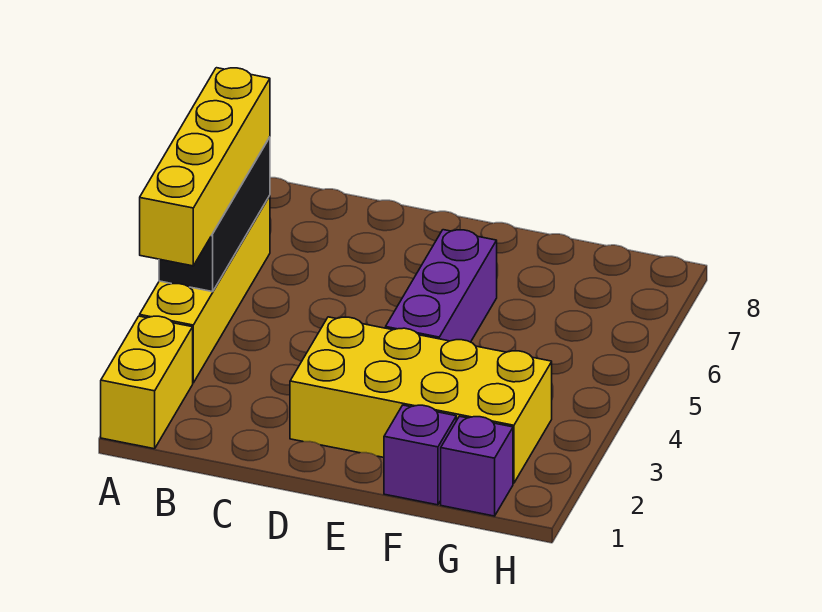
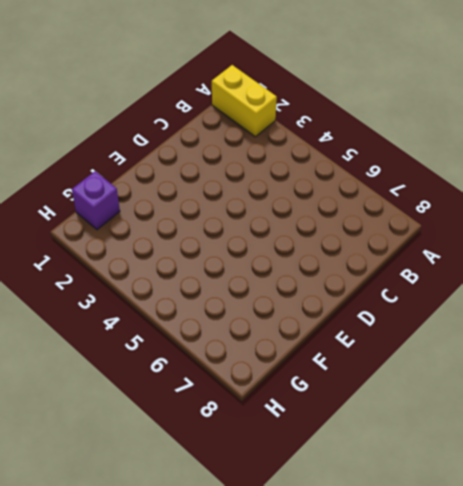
none -> yellow 1x4 brick [140,196,270,383]
none -> yellow 2x4 brick [290,317,552,483]

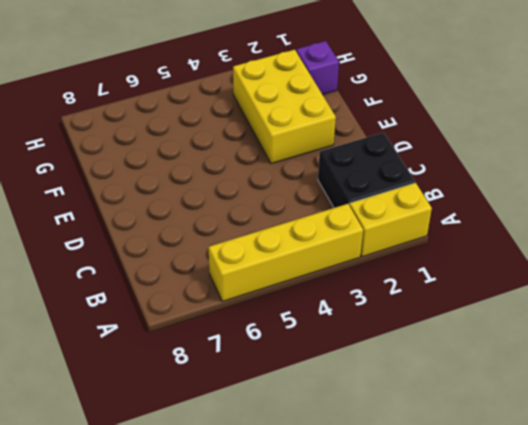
black 2x2 brick [318,132,415,208] -> none
yellow 2x3 brick [233,50,336,164] -> yellow 2x4 brick [290,317,552,483]
none -> purple 1x3 brick [386,230,497,342]
none -> purple 1x1 brick [384,405,456,505]

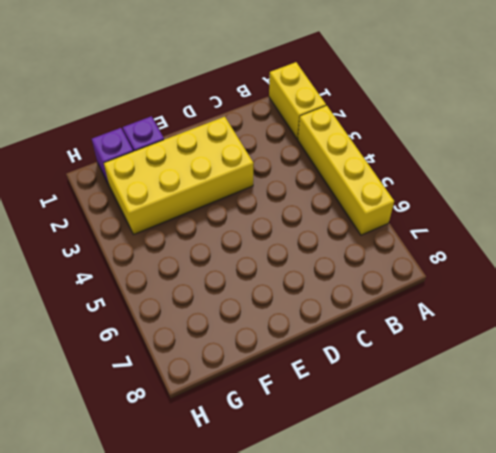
none -> purple 1x3 brick [386,230,497,342]
none -> black 1x3 brick [159,137,270,292]

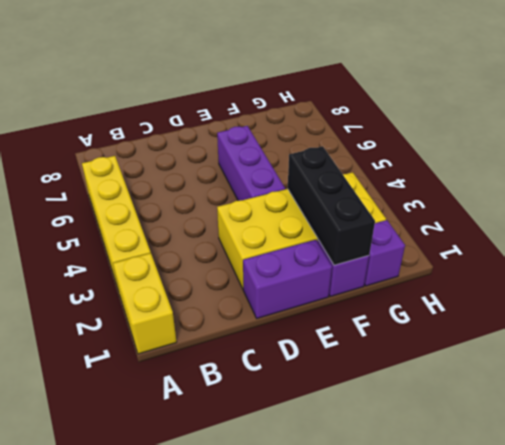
purple 1x2 brick [243,240,332,318] -> none
black 1x3 brick [288,146,375,265] -> black 1x3 brick moved to [159,137,270,292]
none -> yellow 1x4 brick [140,68,270,266]

